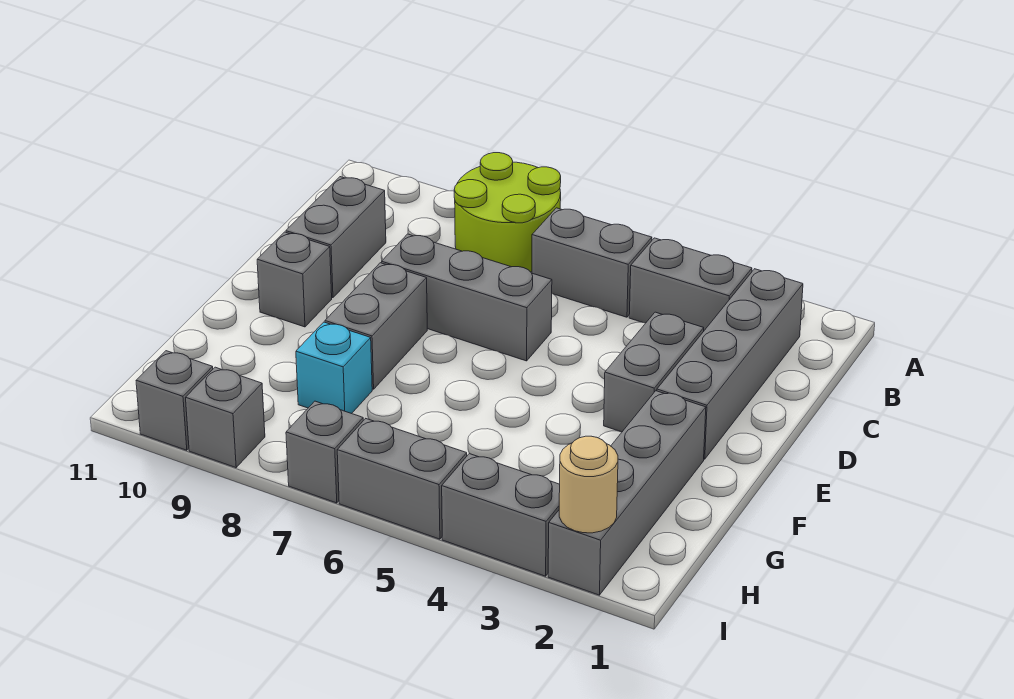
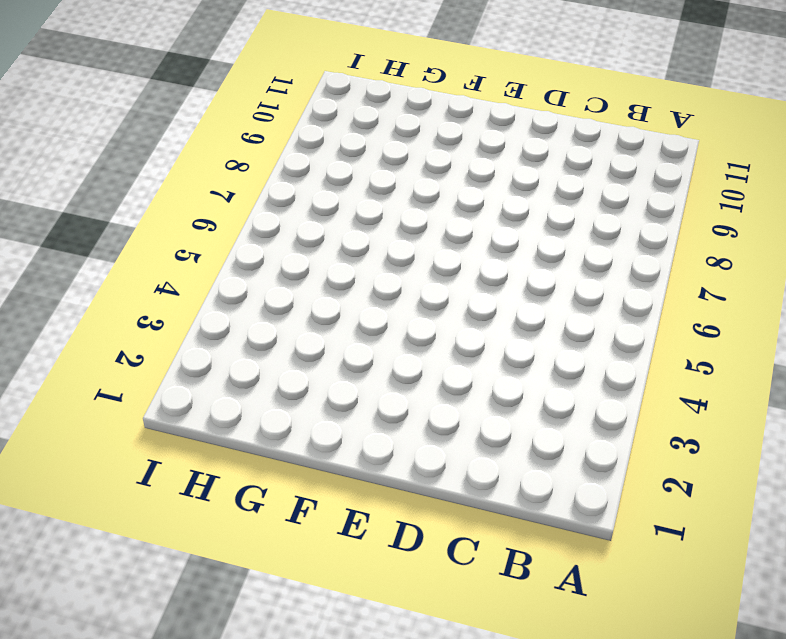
none -> lime 2x2 round brick [454,153,561,272]
none -> grey 1x4 brick [657,269,803,459]
none -> grey 1x2 brick [629,238,752,330]

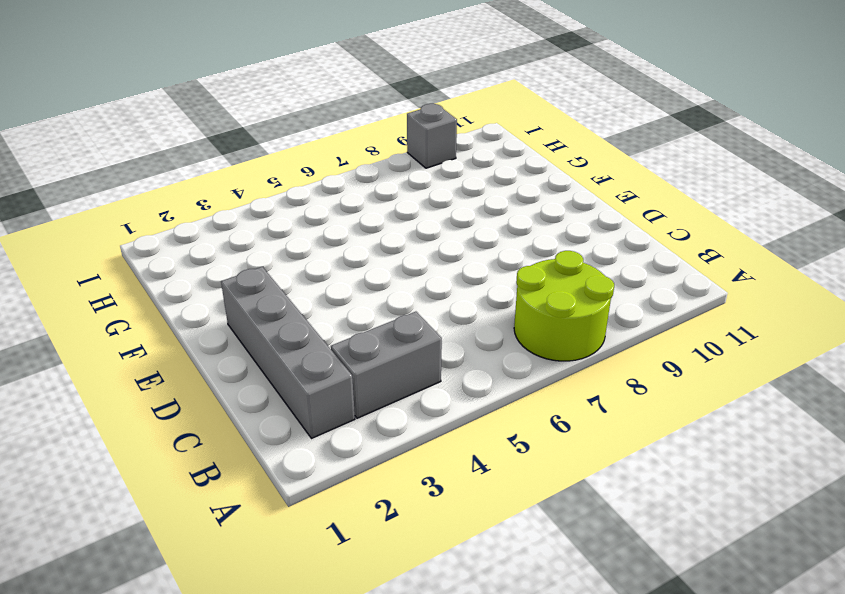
none -> grey 1x2 brick [532,208,652,317]
none -> grey 1x2 brick [286,177,386,298]
none -> grey 1x2 brick [604,312,704,432]

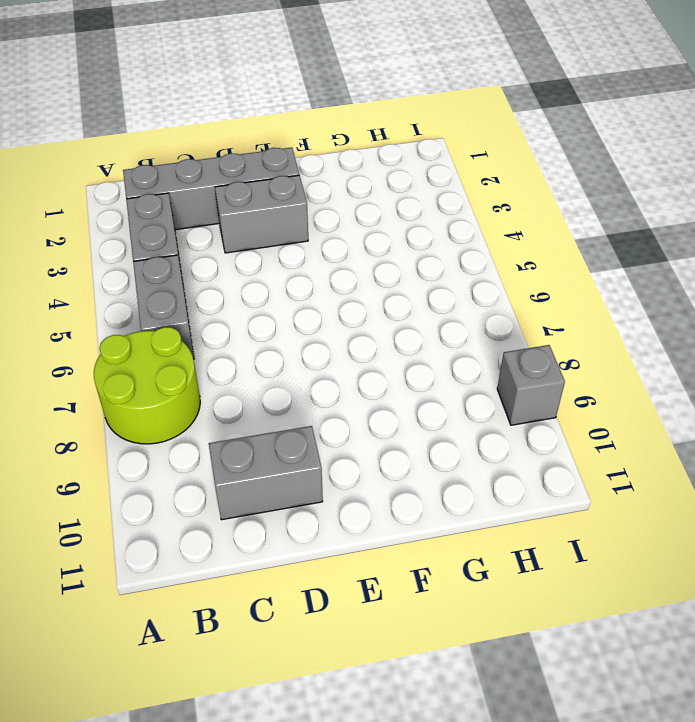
none -> grey 1x3 brick [382,234,552,361]
none -> grey 1x2 brick [325,263,427,389]
none -> grey 1x1 brick [257,232,332,327]

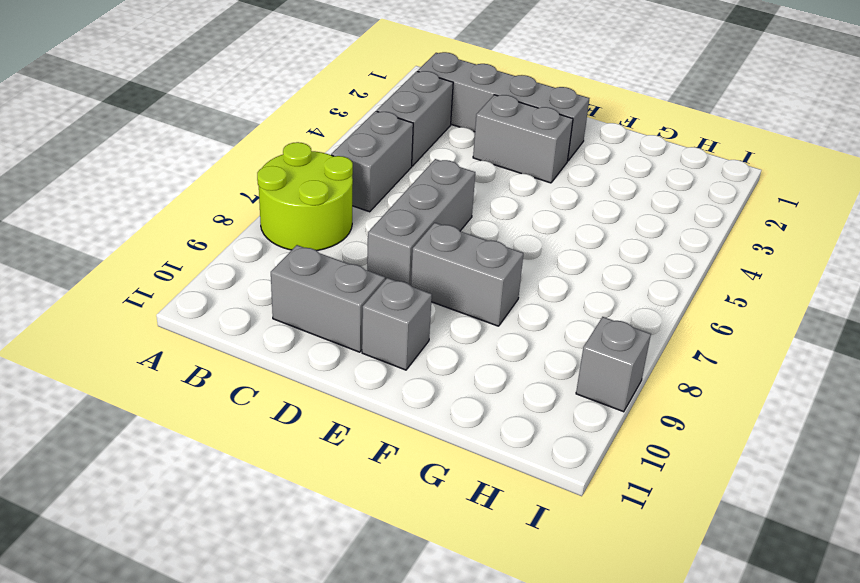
none -> grey 1x4 brick [548,391,706,595]
none -> cyan 1x1 brick [296,322,372,414]
none -> grey 1x2 brick [442,454,560,576]

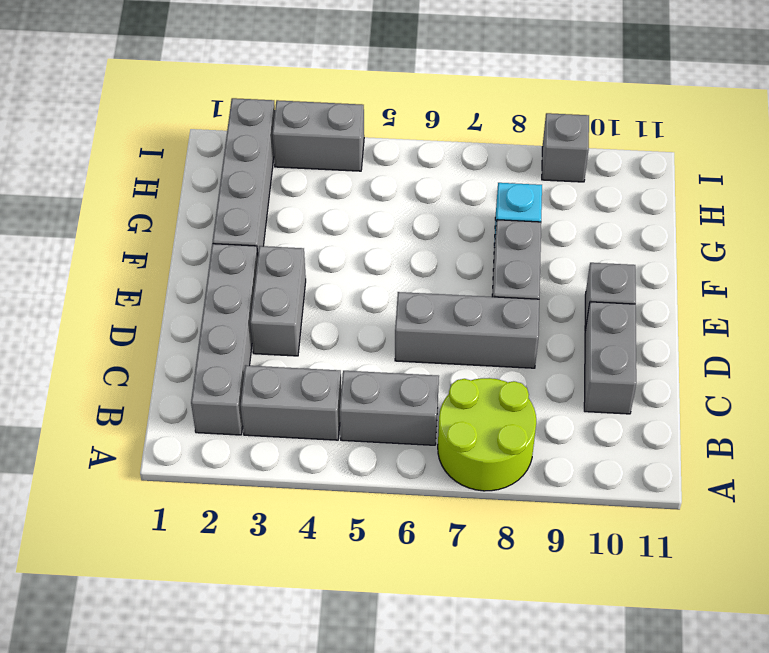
none -> grey 1x2 brick [337,419,467,539]
none -> grey 1x1 brick [286,401,363,503]
none -> grey 1x1 brick [136,351,213,450]

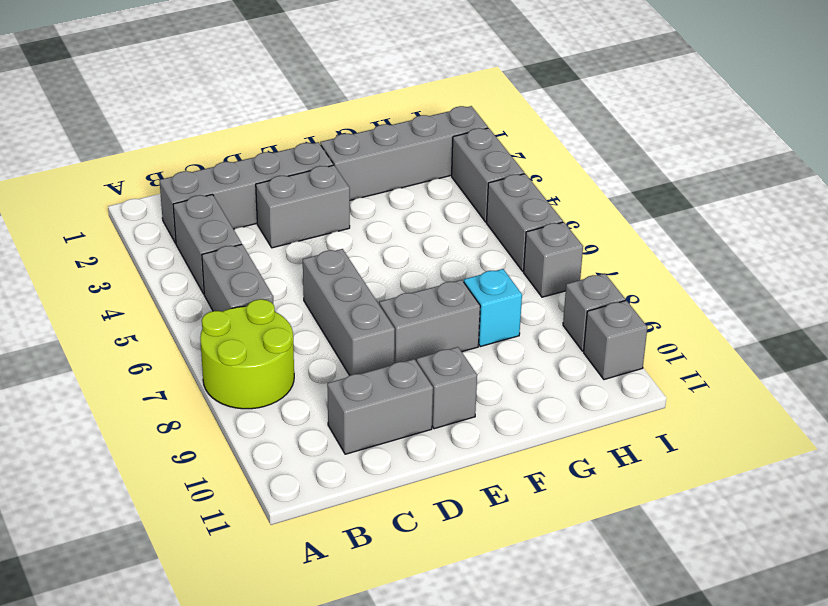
none -> tan 1x1 round brick [559,436,618,533]

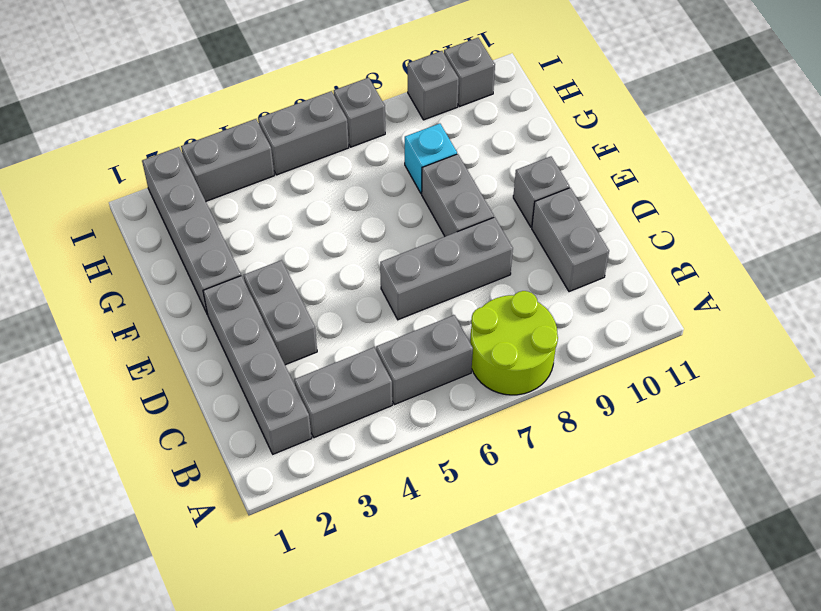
none -> tan 1x1 round brick [559,436,618,533]

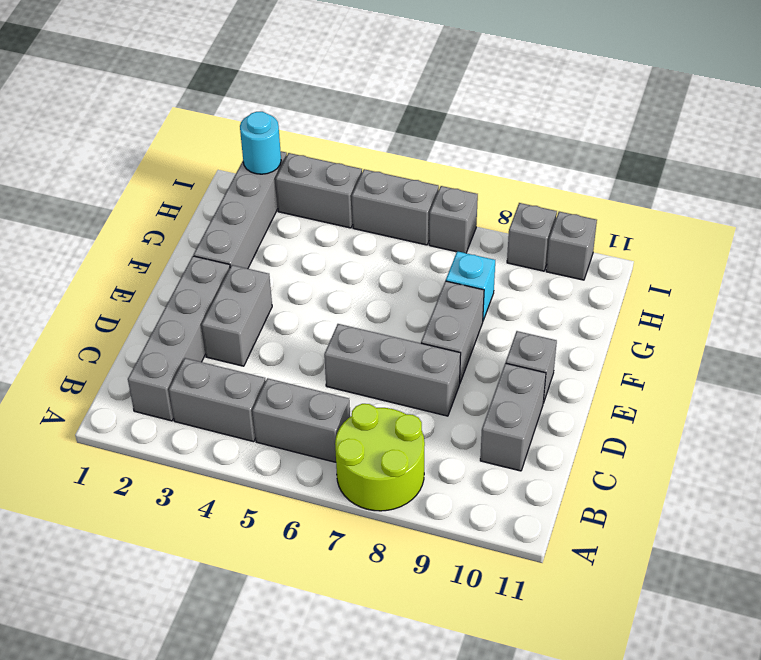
cyan 1x1 round brick [240,112,281,174] -> tan 1x1 round brick [559,436,618,533]

